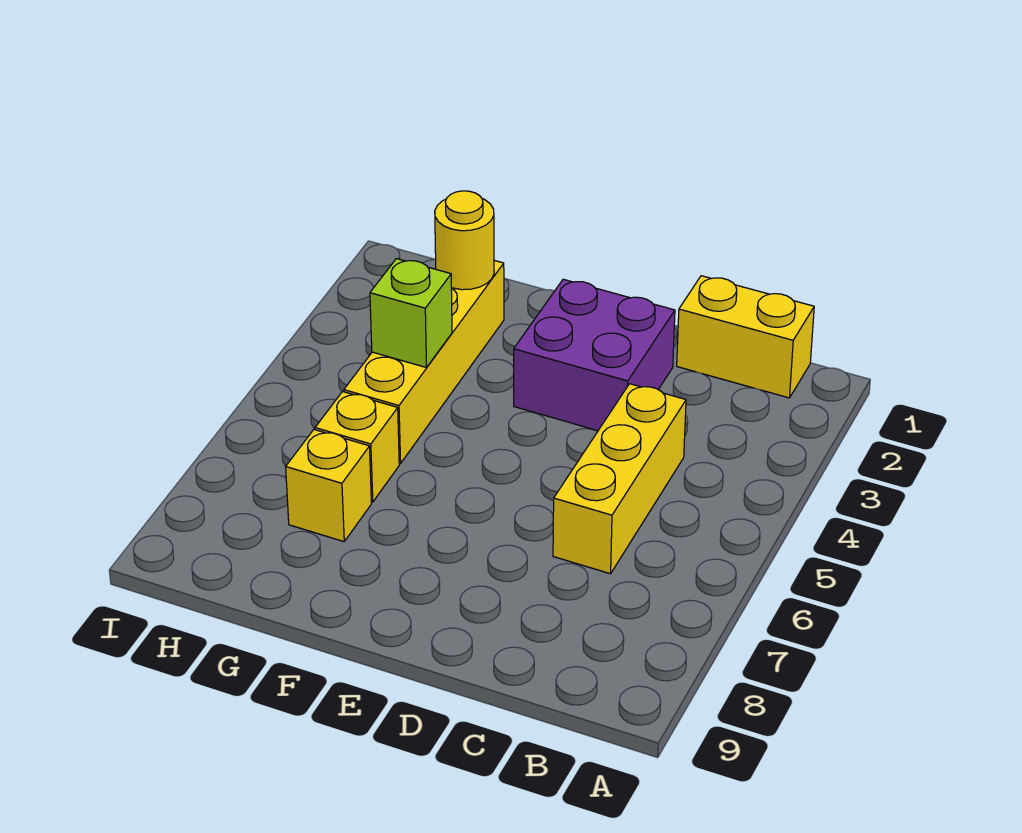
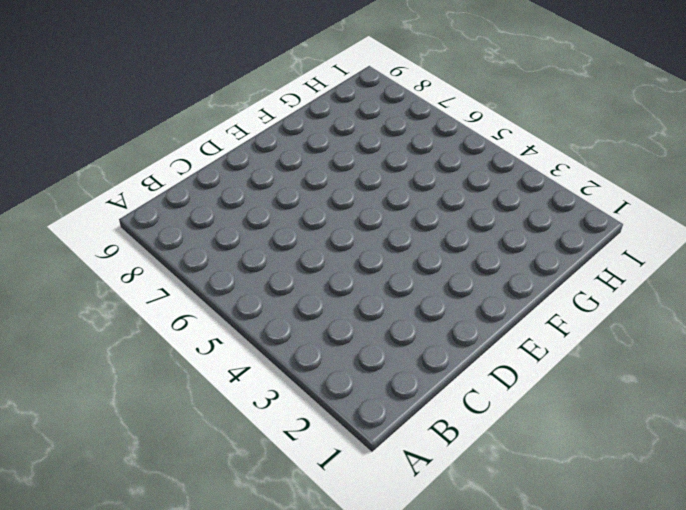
none -> yellow 1x2 brick [677,276,814,398]
none -> yellow 1x3 brick [553,384,686,574]

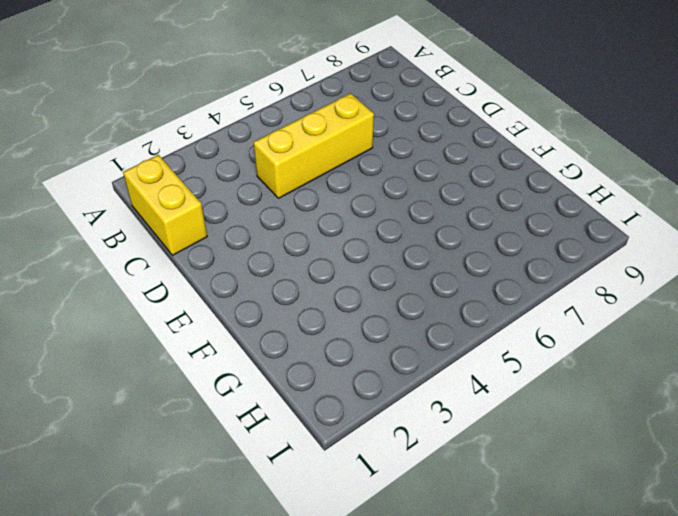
none -> purple 2x2 brick [514,279,675,431]
none -> yellow 1x4 brick [344,260,504,464]

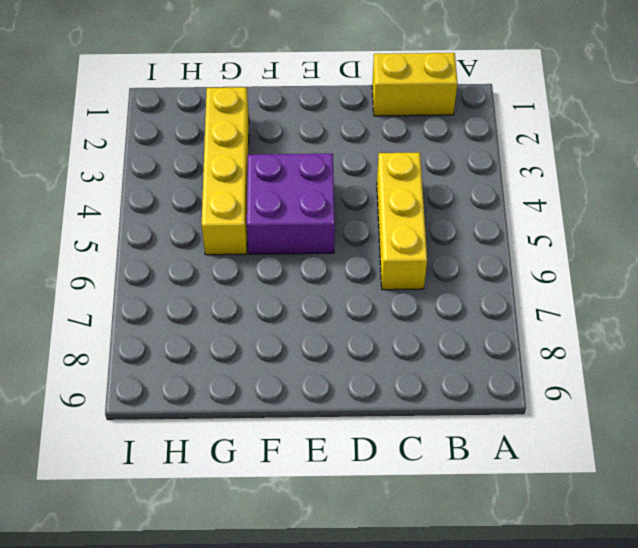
purple 2x2 brick [247,154,335,254] -> purple 2x2 brick moved to [514,279,675,431]
none -> yellow 1x1 brick [315,391,399,502]
none -> yellow 1x1 brick [286,430,371,542]

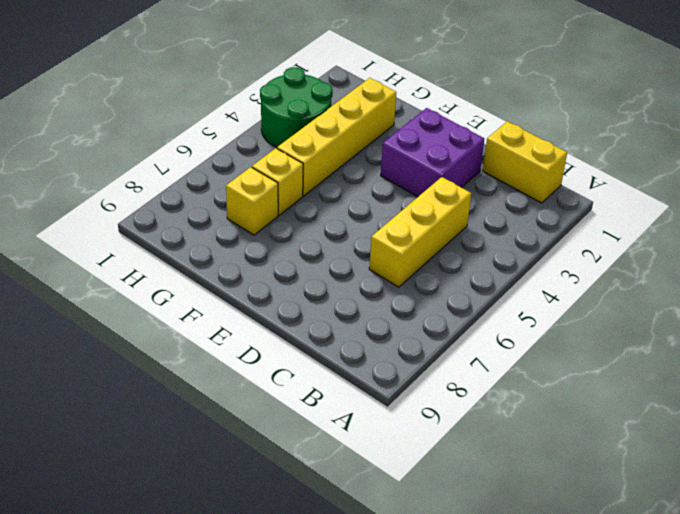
green 2x2 round brick [260,67,333,147] -> none
none -> yellow 1x1 round brick [435,191,494,290]
none -> lime 1x1 brick [370,259,452,368]

